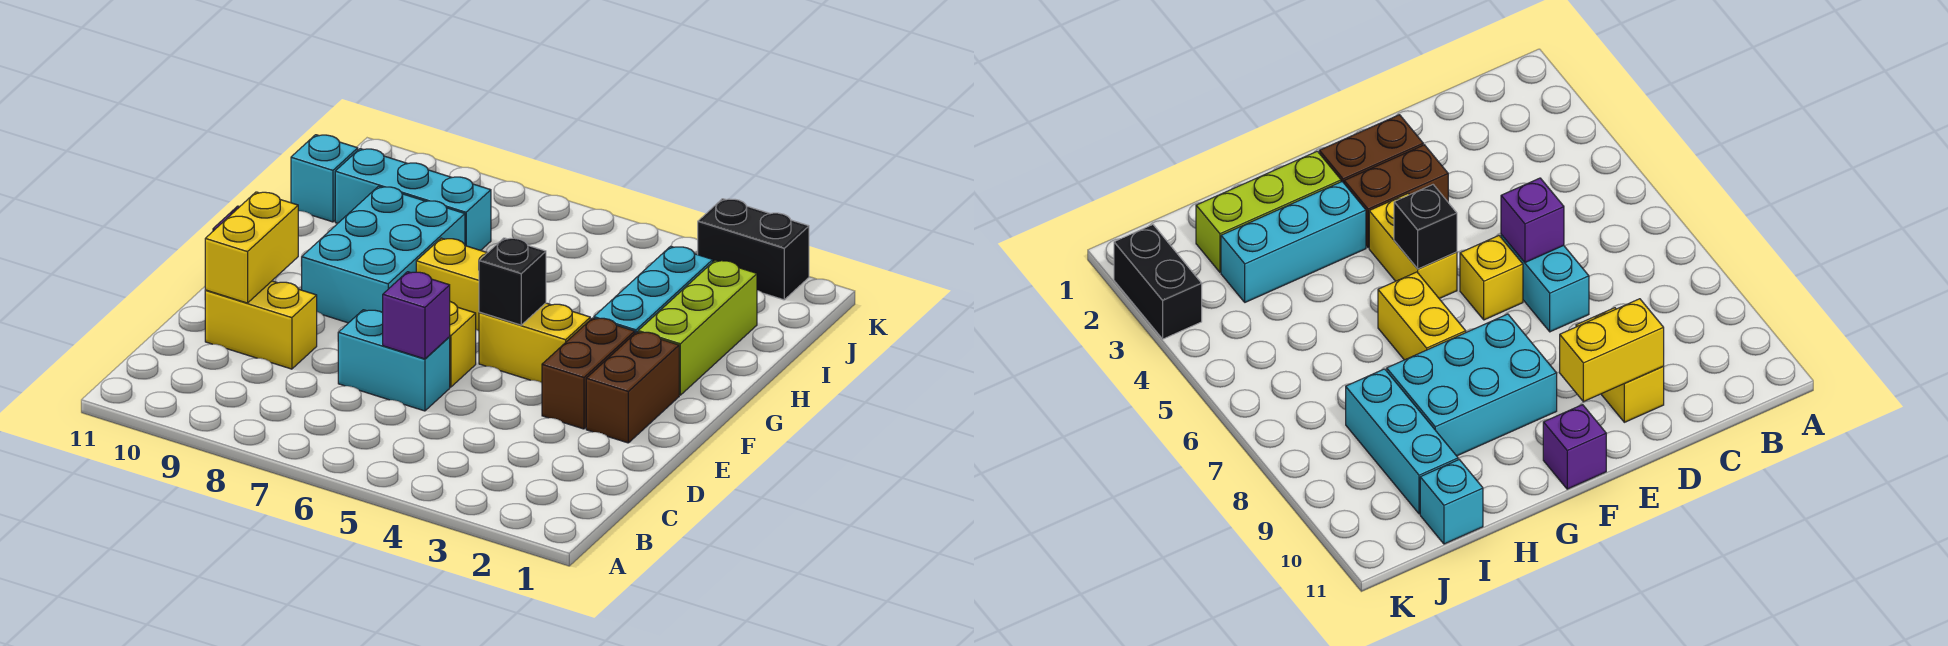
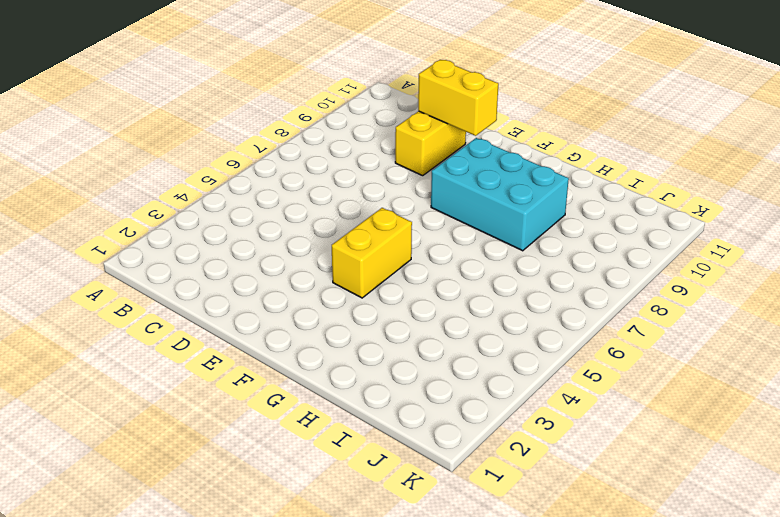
none -> cyan 1x2 brick [338,310,450,411]
none -> brown 1x2 brick [586,332,679,443]
none -> brown 1x2 brick [542,318,635,429]

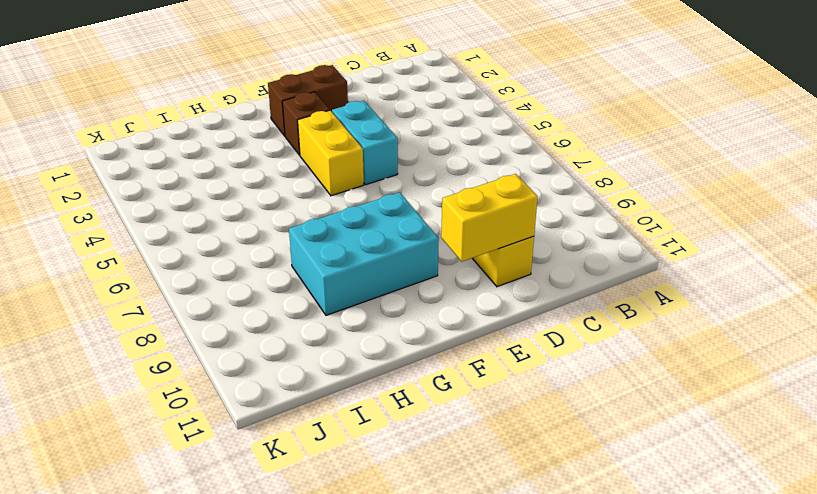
cyan 1x2 brick [332,101,398,185] -> cyan 1x2 brick moved to [338,310,450,411]
brown 1x1 brick [282,92,330,155] -> brown 1x2 brick [542,318,635,429]
none -> yellow 1x1 brick [450,302,476,387]
none -> purple 1x1 brick [1543,405,1606,489]
none -> lime 1x3 brick [638,260,757,395]

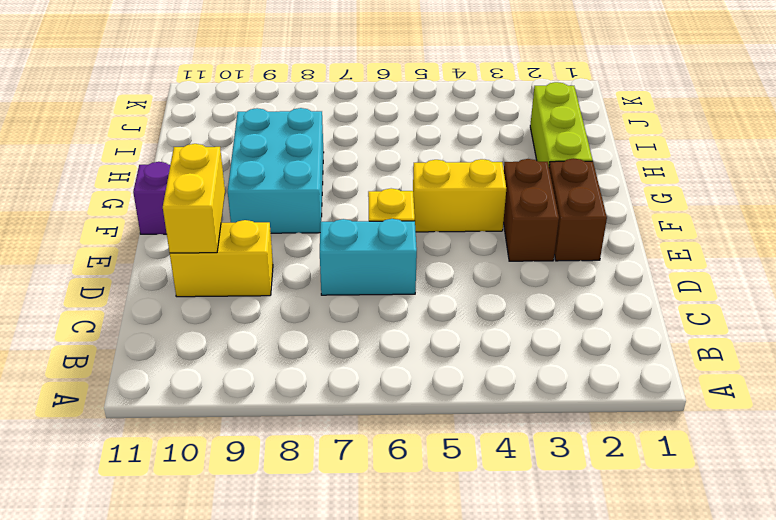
none -> cyan 1x3 brick [594,246,713,333]
none -> yellow 1x2 brick [416,238,487,331]
none -> cyan 1x3 brick [335,149,491,250]

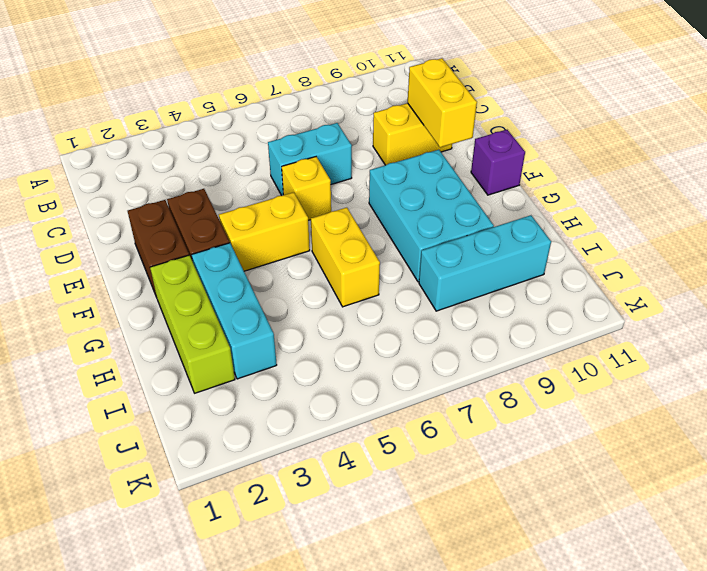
yellow 1x2 brick [311,208,380,307] -> yellow 1x2 brick turned to [416,238,487,331]
none -> cyan 1x1 brick [291,135,358,222]
none -> black 1x2 brick [698,199,809,300]
none -> purple 1x1 brick [383,272,450,359]

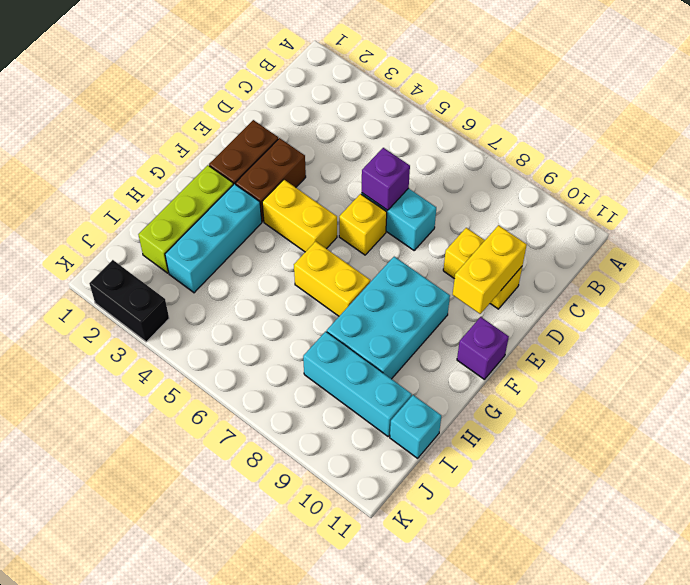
none -> black 1x1 brick [479,238,546,325]

